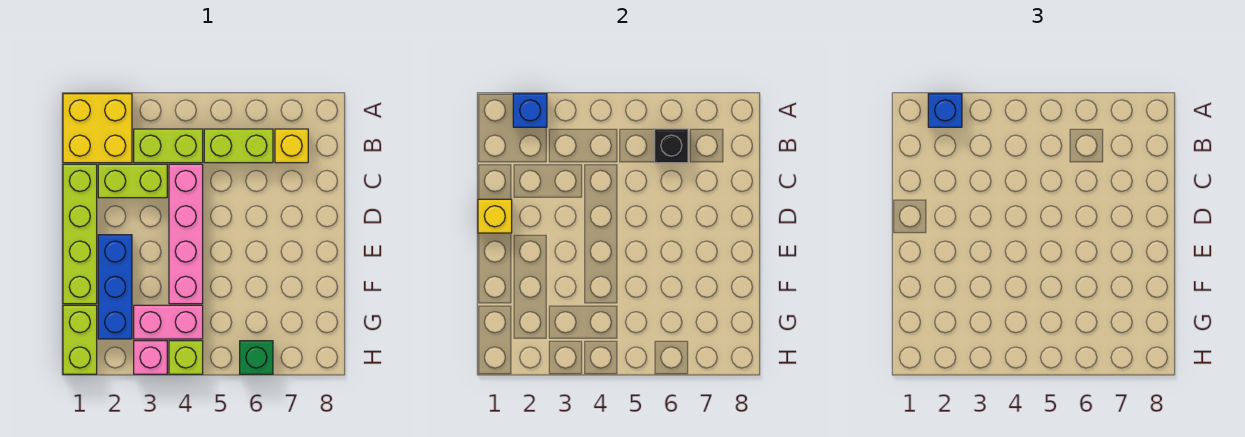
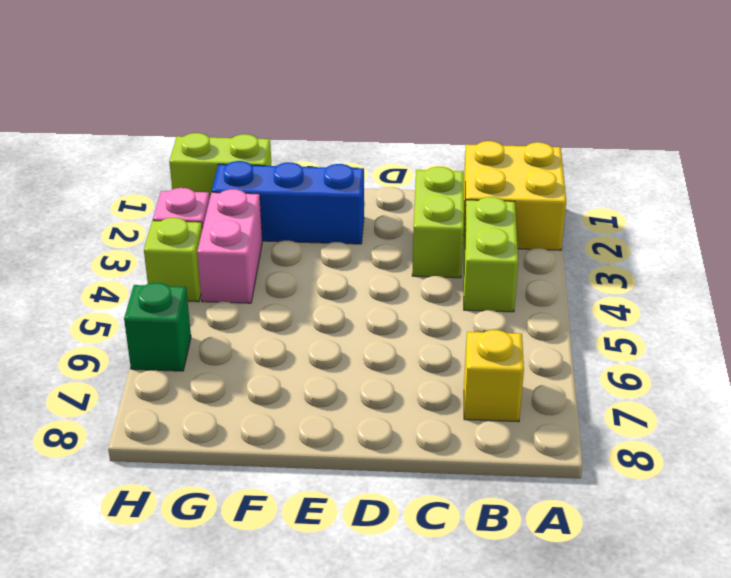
none -> lime 1x2 brick [204,129,273,163]
none -> lime 1x4 brick [63,164,97,304]
none -> pink 1x4 brick [169,164,203,304]

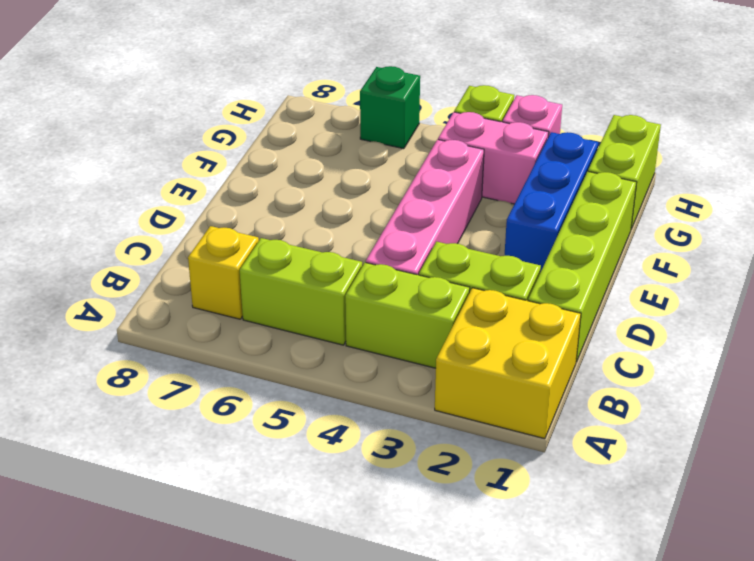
none -> blue 1x1 brick [513,94,547,127]
none -> black 1x1 brick [655,129,688,163]
none -> yellow 1x1 brick [478,199,512,233]

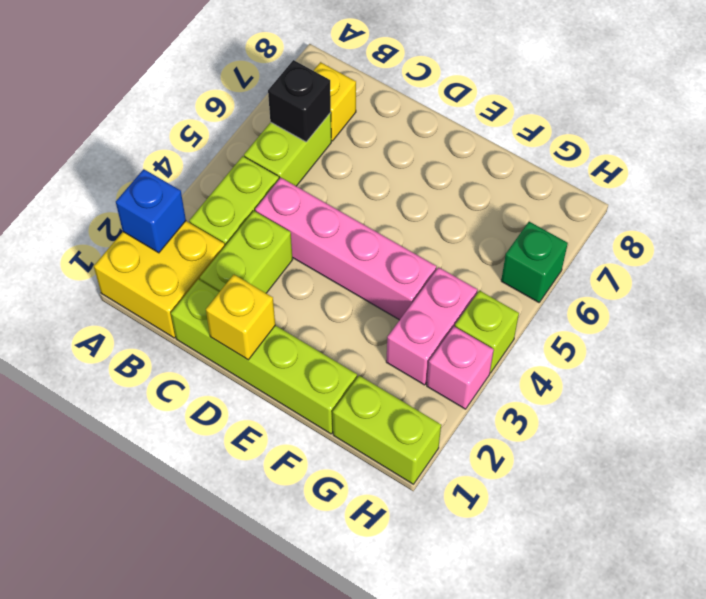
none -> blue 1x3 brick [98,235,132,339]
none -> blue 1x1 brick [928,94,962,127]

